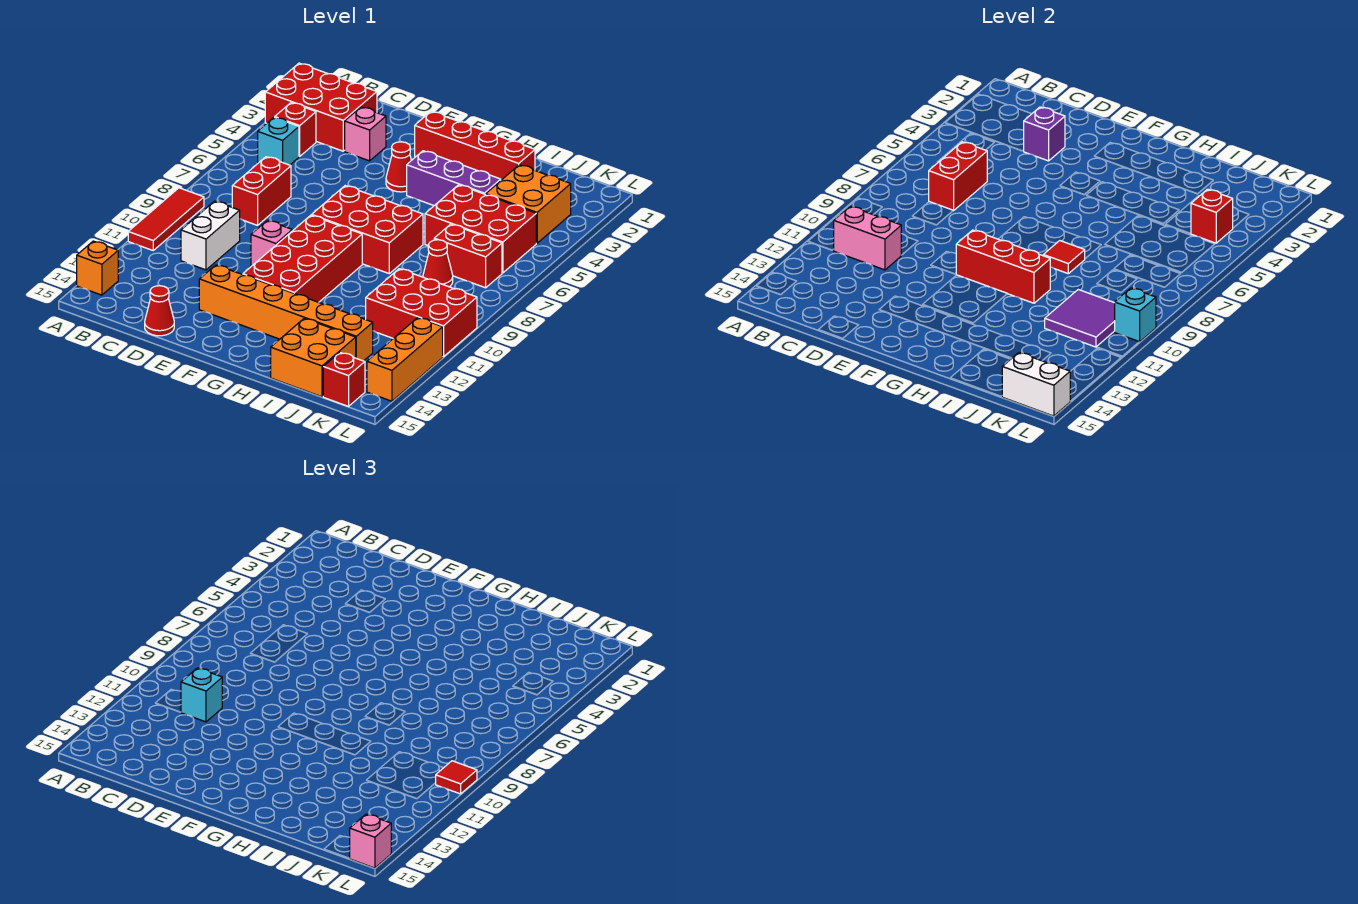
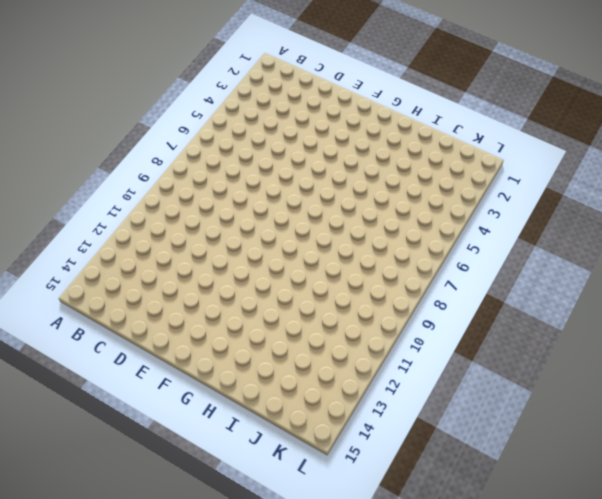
none -> red 2x3 brick [265,63,377,151]
none -> red 1x3 tile [128,188,204,250]
none -> orange 1x1 brick [77,241,118,295]
none -> red 1x1 brick [275,103,316,156]

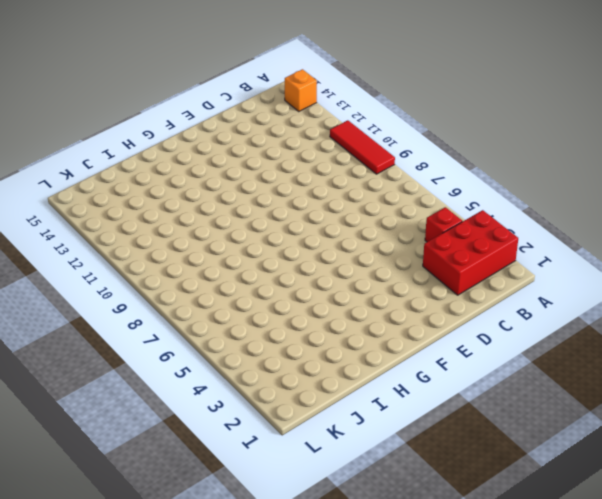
none -> cyan 1x1 brick [258,117,299,165]
none -> red 1x2 brick [232,157,291,225]
none -> white 1x2 brick [181,201,240,270]
none -> pink 1x1 brick [345,107,386,161]

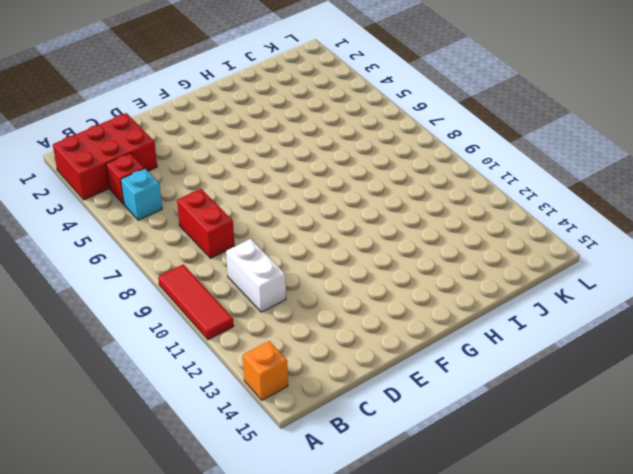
none -> pink 1x1 brick [345,107,386,161]
none -> red 1x1 cone [145,286,174,336]
none -> pink 1x1 brick [251,220,292,266]
none -> orange 1x6 brick [199,265,373,361]

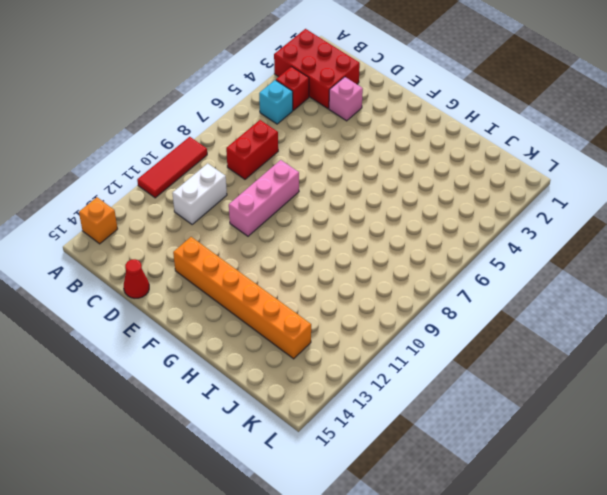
pink 1x3 brick [229,160,299,236] -> pink 1x1 brick [251,220,292,266]
none -> red 1x4 brick [415,112,535,180]
none -> red 1x1 cone [386,142,411,192]
none -> red 2x3 brick [312,186,423,274]
none -> red 2x4 brick [243,215,362,302]

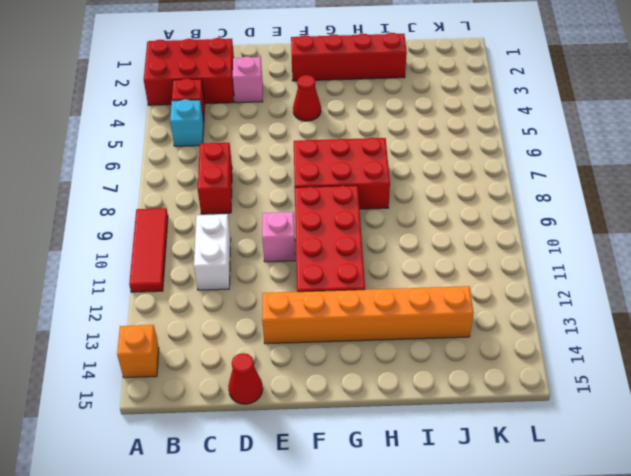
none -> purple 1x3 brick [407,151,501,206]
none -> red 2x3 brick [425,185,536,273]
none -> orange 2x2 brick [271,318,356,397]
none -> orange 2x2 brick [486,165,571,243]

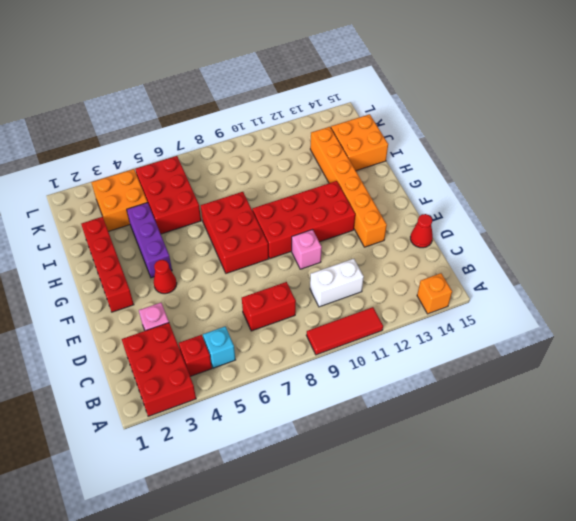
none -> red 1x2 brick [434,224,502,288]
none -> red 1x1 cone [423,240,453,287]
none -> red 2x3 brick [366,269,477,357]
none -> red 1x1 brick [323,353,365,406]

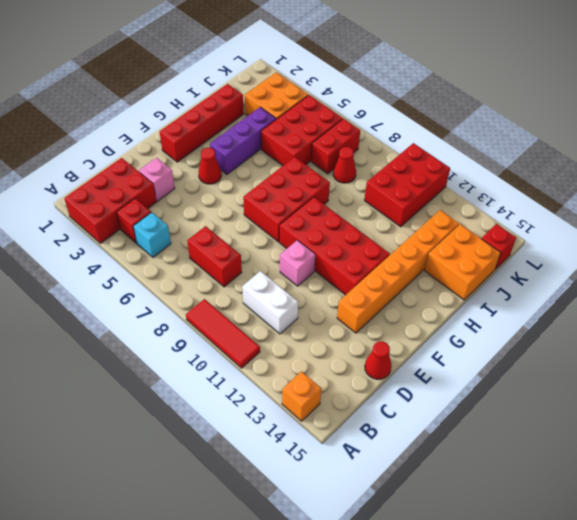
none -> orange 1x3 brick [367,318,443,401]
none -> pink 1x2 brick [834,206,901,270]
none -> red 1x2 brick [929,142,987,211]
none -> purple 1x1 brick [1024,107,1065,161]

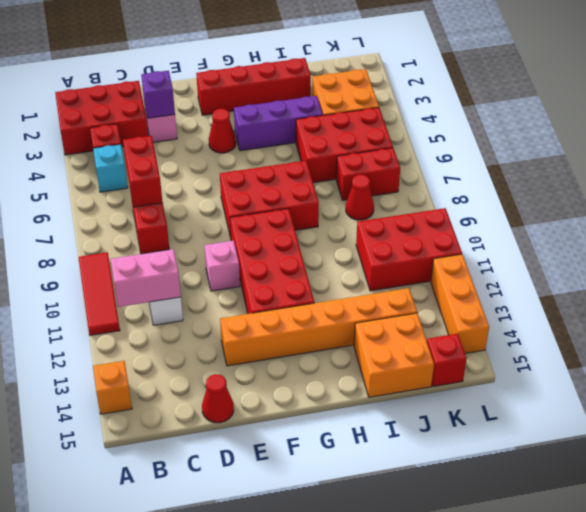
none -> red 1x3 brick [956,230,1050,303]
none -> red 1x1 tile [1043,241,1085,274]
none -> purple 2x2 tile [1045,290,1115,347]
none -> red 1x1 brick [1191,189,1233,243]

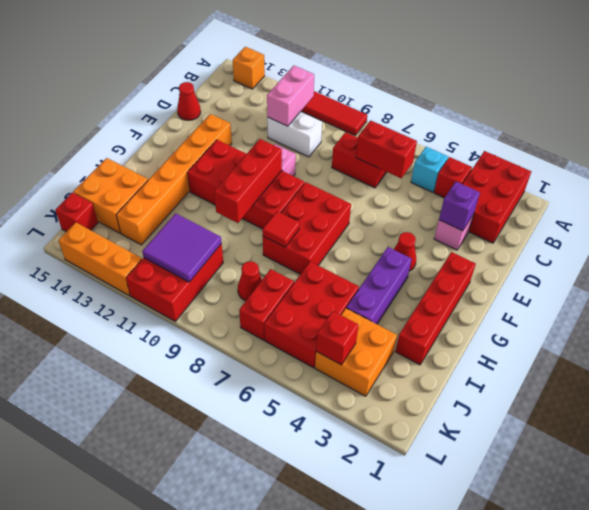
none -> white 1x2 brick [1002,353,1070,416]
none -> cyan 1x1 brick [1115,288,1156,342]
none -> cyan 1x1 brick [181,668,222,722]
none -> red 1x1 tile [436,761,477,794]

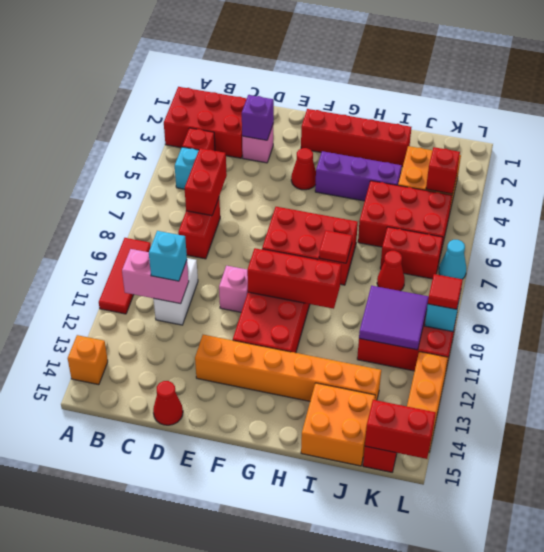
red 1x2 brick [365,400,436,459] -> white 1x2 brick [1002,353,1070,416]
cyan 1x1 cone [439,240,466,279] -> none
none -> pink 1x1 brick [349,814,391,868]

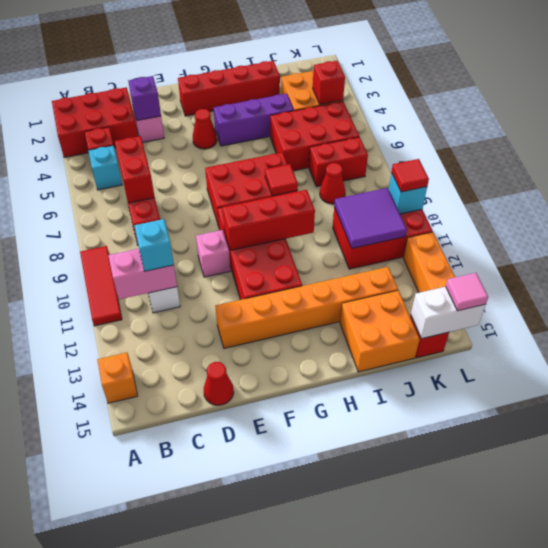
pink 1x1 tile [446,273,488,311] -> pink 1x1 brick [349,814,391,868]

